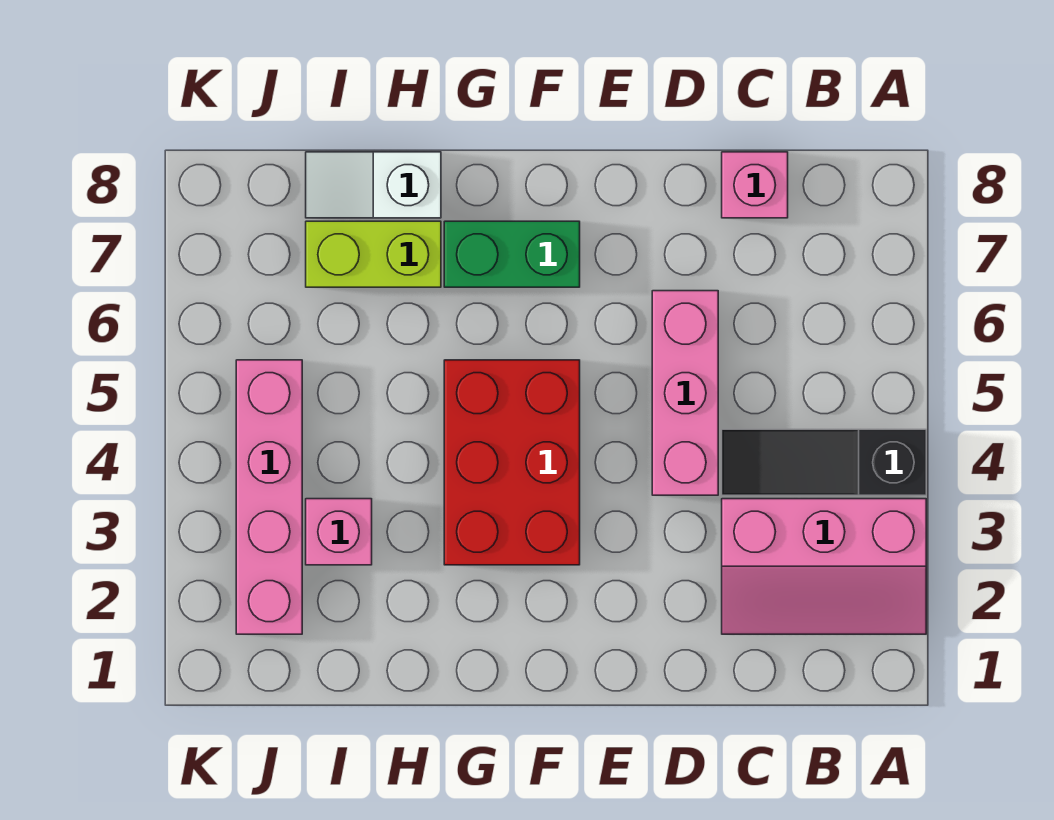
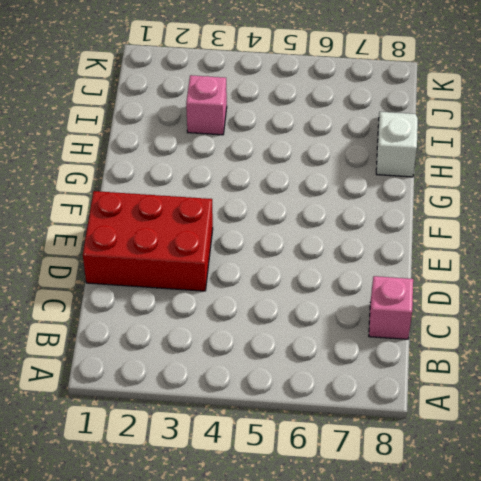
red 2x3 brick [83,191,213,291] -> red 2x3 brick moved to [444,360,580,565]
none -> pink 2x3 slope [722,499,926,634]
none -> black 1x3 slope [722,429,926,495]

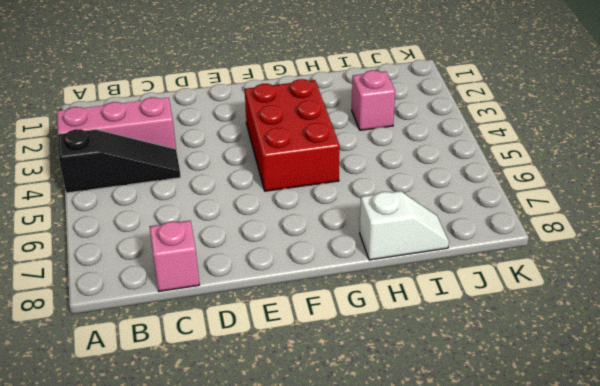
none -> pink 1x3 brick [652,291,718,495]
none -> green 1x2 brick [444,221,580,287]

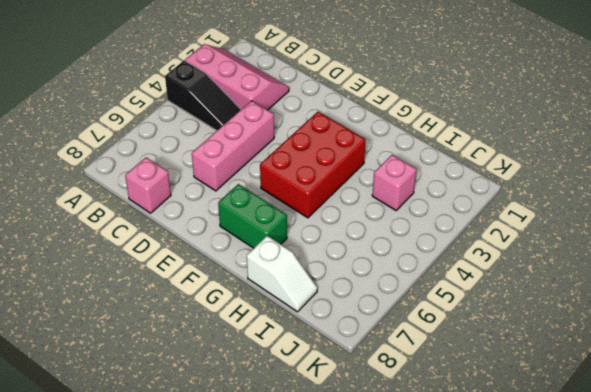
none -> lime 1x2 brick [306,221,441,287]
none -> pink 1x4 brick [236,360,302,634]

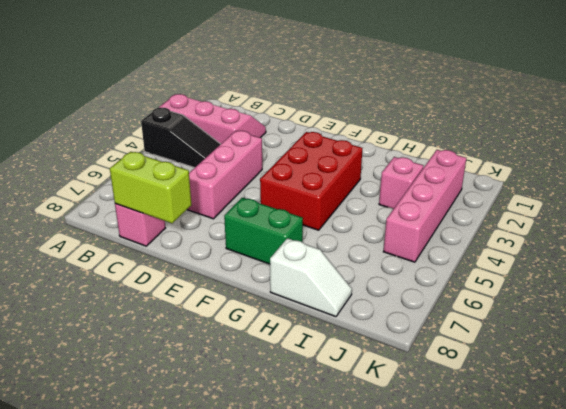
lime 1x2 brick [110,152,191,223] -> lime 1x2 brick moved to [306,221,441,287]

